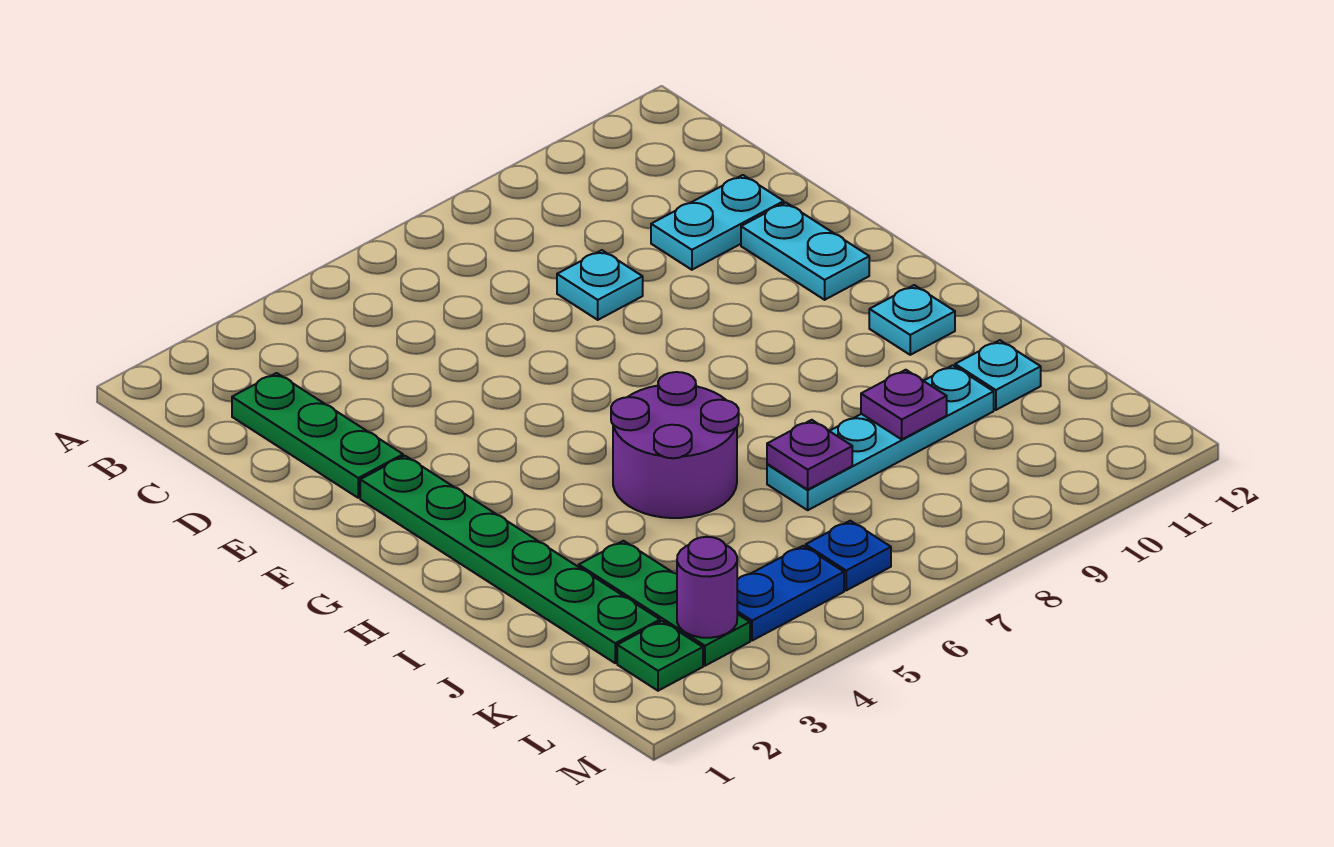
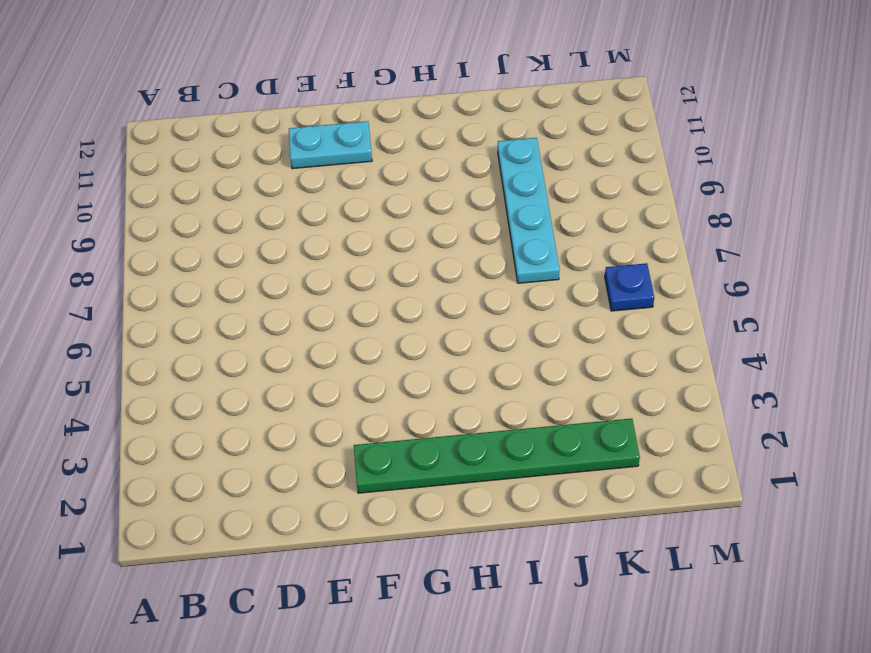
none -> green 1x3 plate [232,373,403,498]
none -> cyan 1x1 plate [557,250,643,320]
none -> cyan 1x2 plate [651,175,784,270]

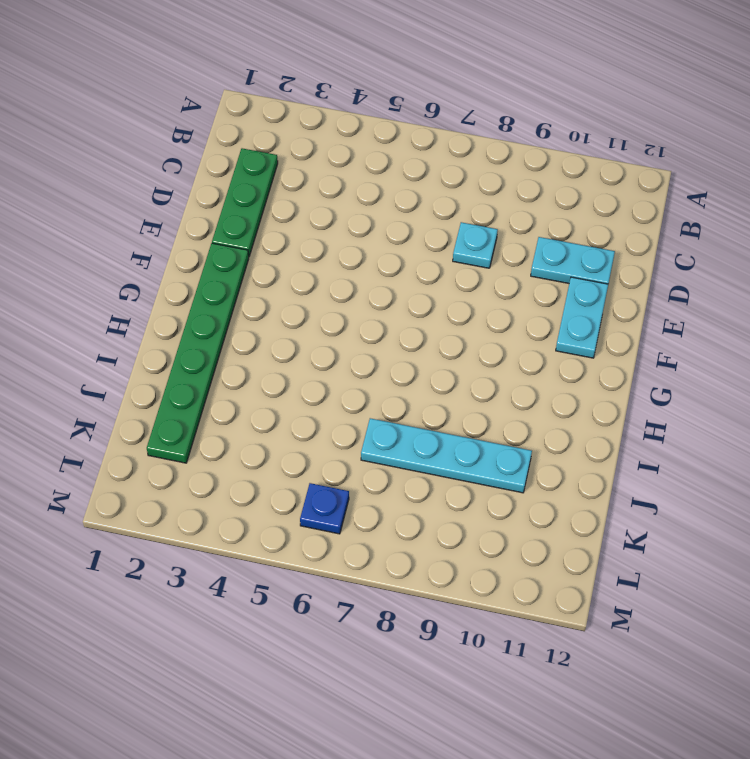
none -> purple 2x2 round brick [611,372,739,518]
none -> cyan 1x1 plate [869,285,955,355]
none -> green 1x3 plate [579,541,750,666]

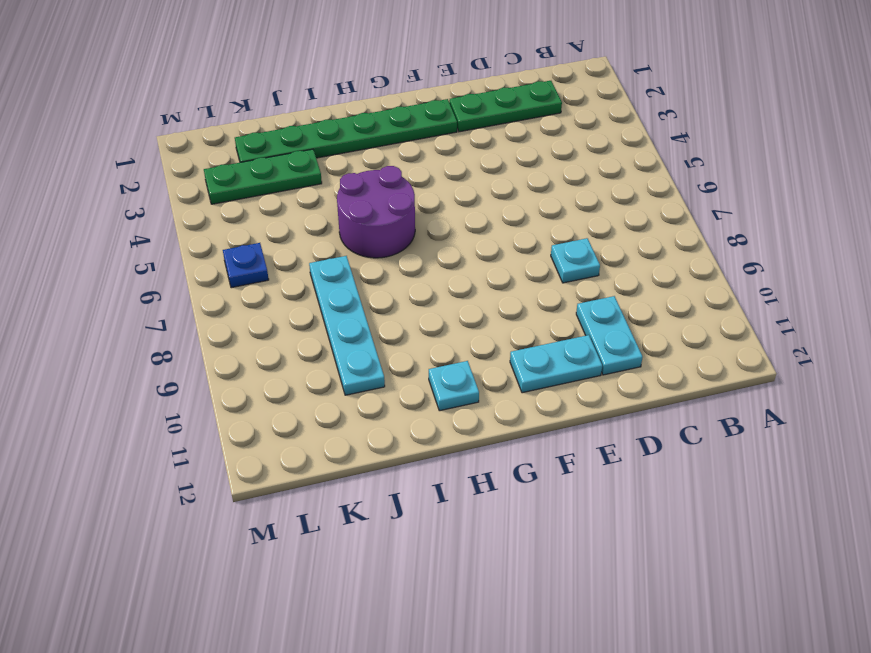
none -> cyan 1x1 plate [955,340,1041,410]
none -> green 1x1 plate [617,621,703,691]
none -> blue 1x2 plate [737,546,844,641]

